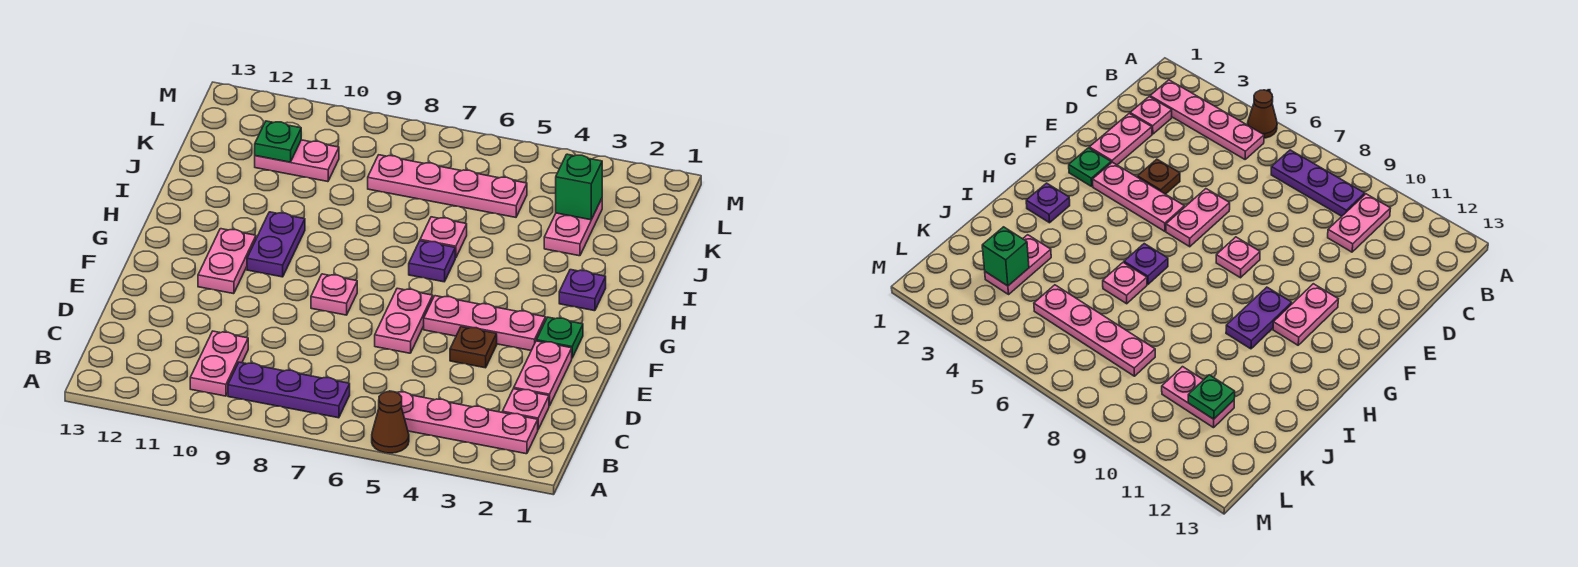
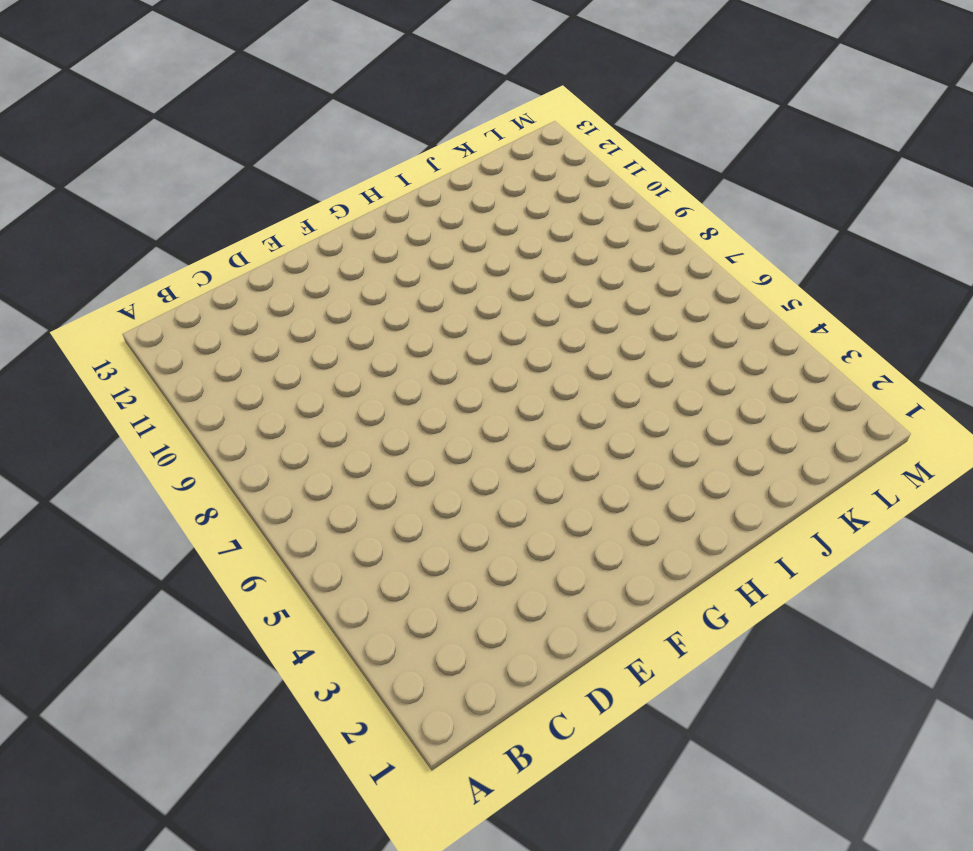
none -> brown 1x1 cone [372,392,409,453]
none -> pink 1x4 plate [389,391,538,454]
none -> purple 1x3 plate [228,362,350,418]

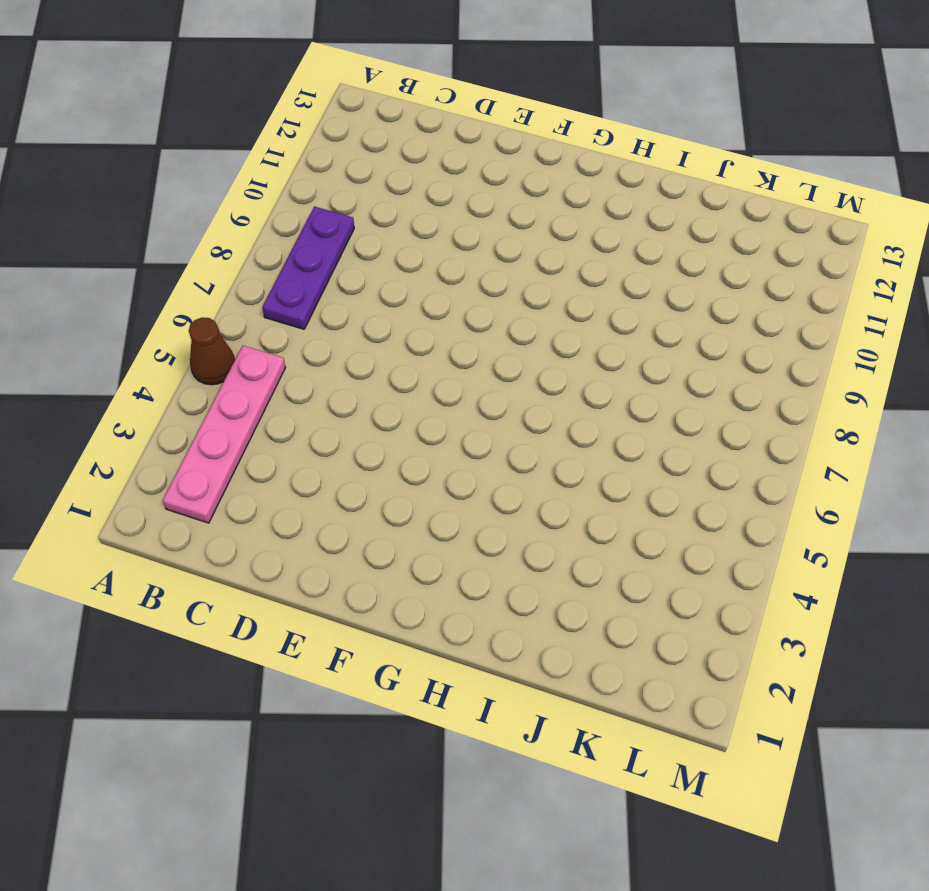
none -> pink 1x2 plate [190,331,248,396]
none -> pink 1x1 plate [502,389,549,429]
none -> pink 1x2 plate [514,341,572,406]

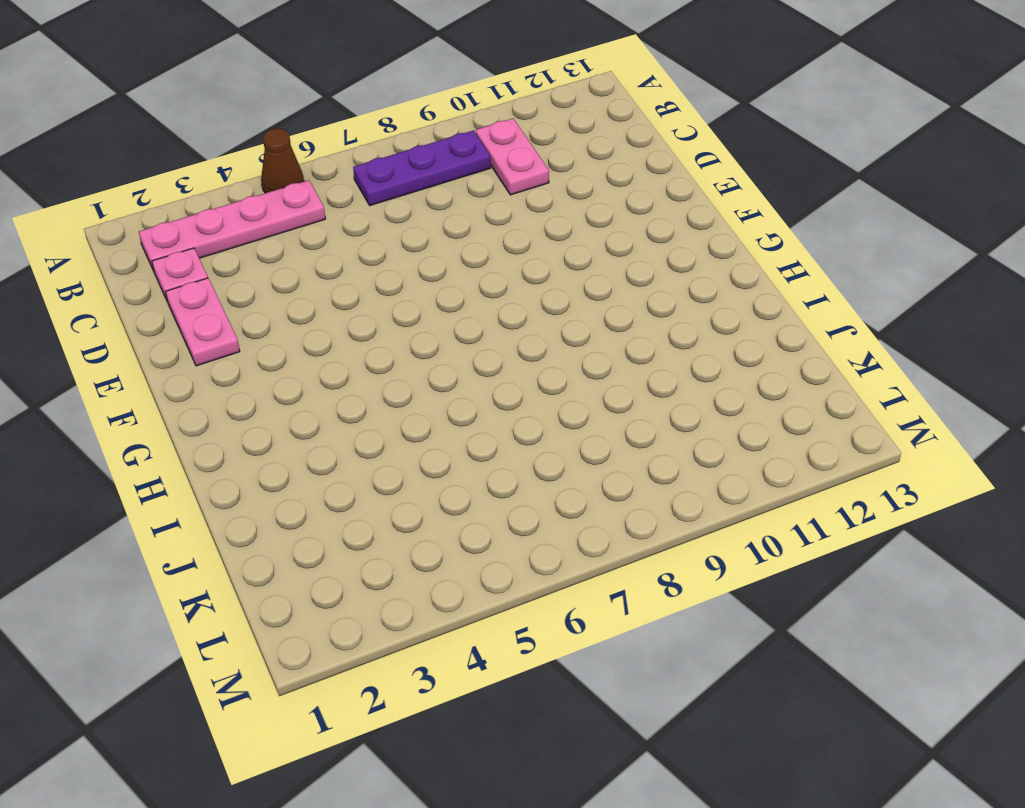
none -> brown 1x1 plate [450,327,497,368]
none -> pink 1x2 plate [375,288,433,353]
none -> green 1x1 plate [537,317,583,358]

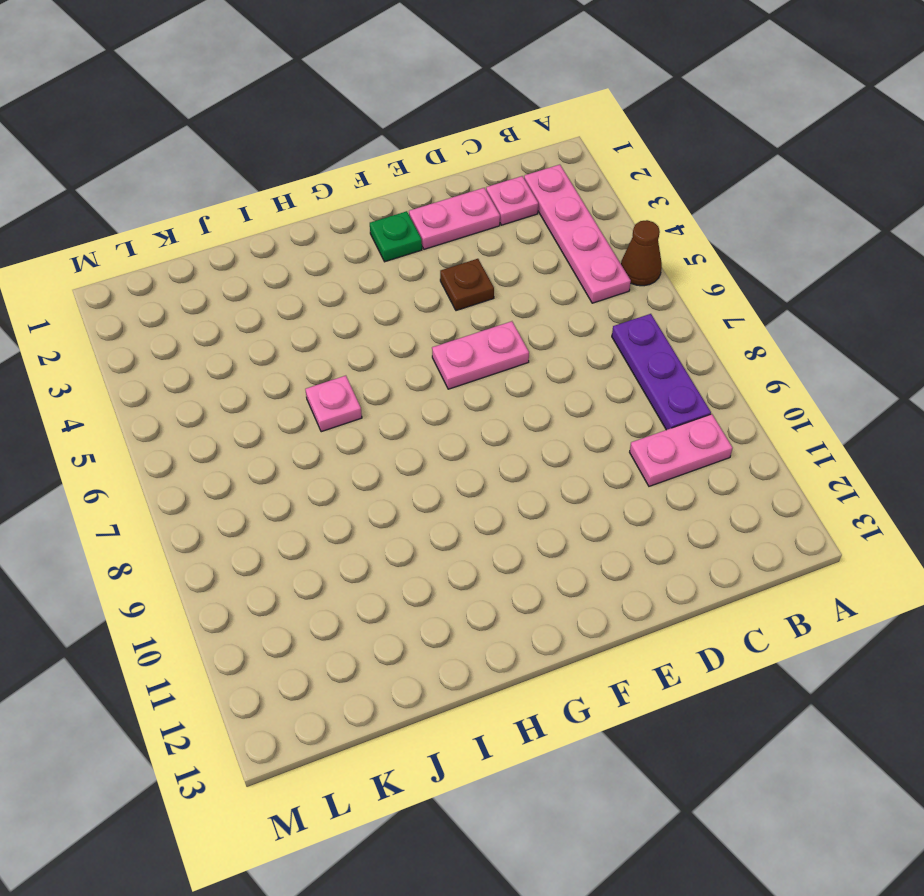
none -> pink 1x3 plate [424,296,546,350]
none -> pink 1x1 plate [311,274,357,315]
none -> pink 1x2 plate [198,229,256,294]

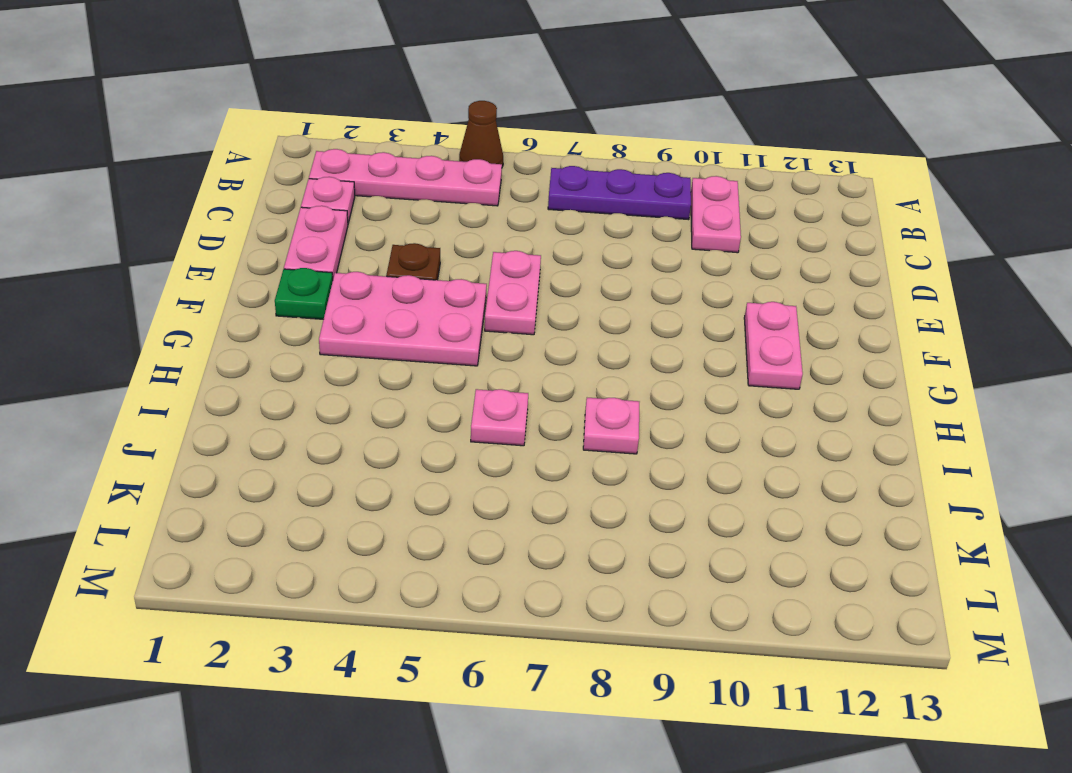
pink 2x3 plate [319,272,487,366] -> pink 1x3 plate [424,296,546,350]
pink 1x1 plate [583,398,639,454] -> pink 1x1 plate moved to [311,274,357,315]
none -> purple 1x2 plate [247,212,305,277]
none -> purple 1x1 plate [559,270,606,311]
none -> purple 1x1 plate [409,241,455,282]

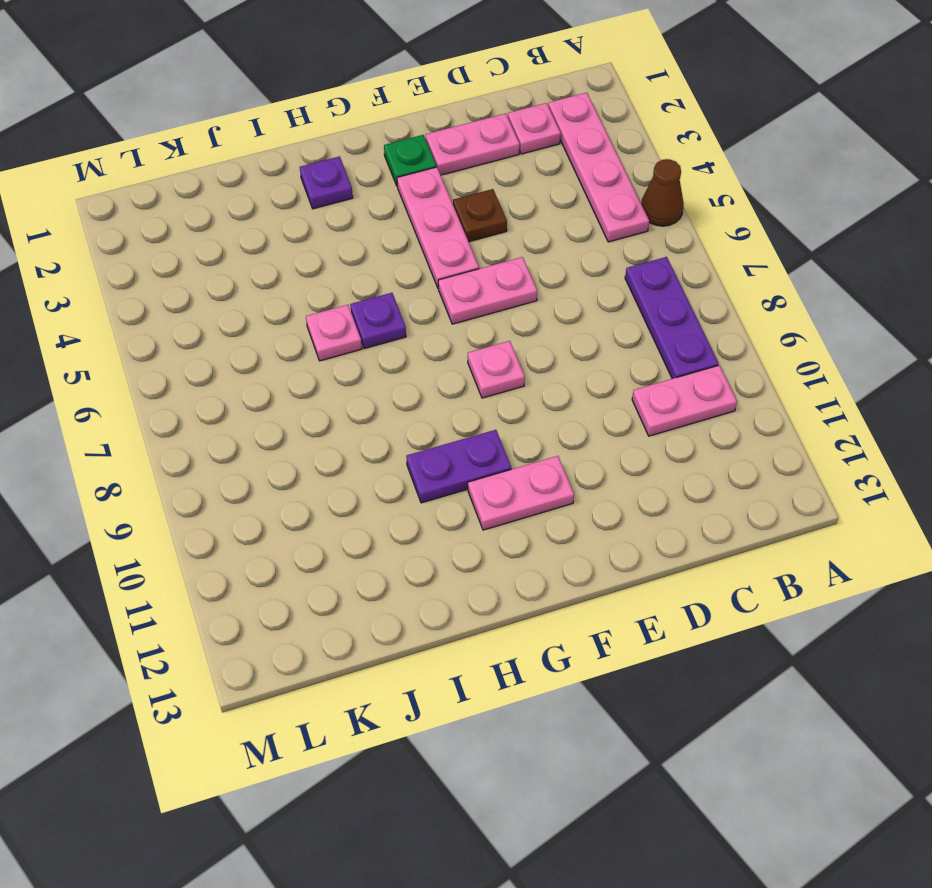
none -> pink 1x2 plate [544,199,602,256]
none -> pink 1x4 plate [368,155,527,217]
none -> pink 1x2 plate [255,140,339,182]

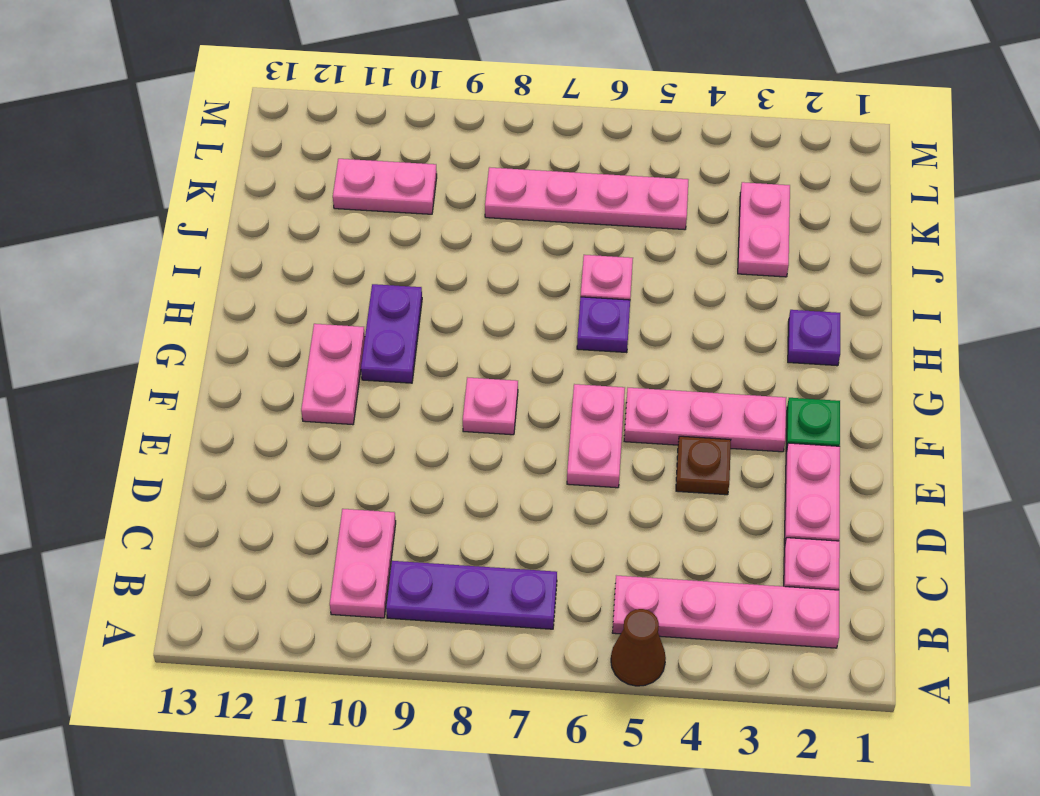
none -> green 1x1 brick [556,154,602,220]
none -> green 1x1 plate [255,121,301,162]

